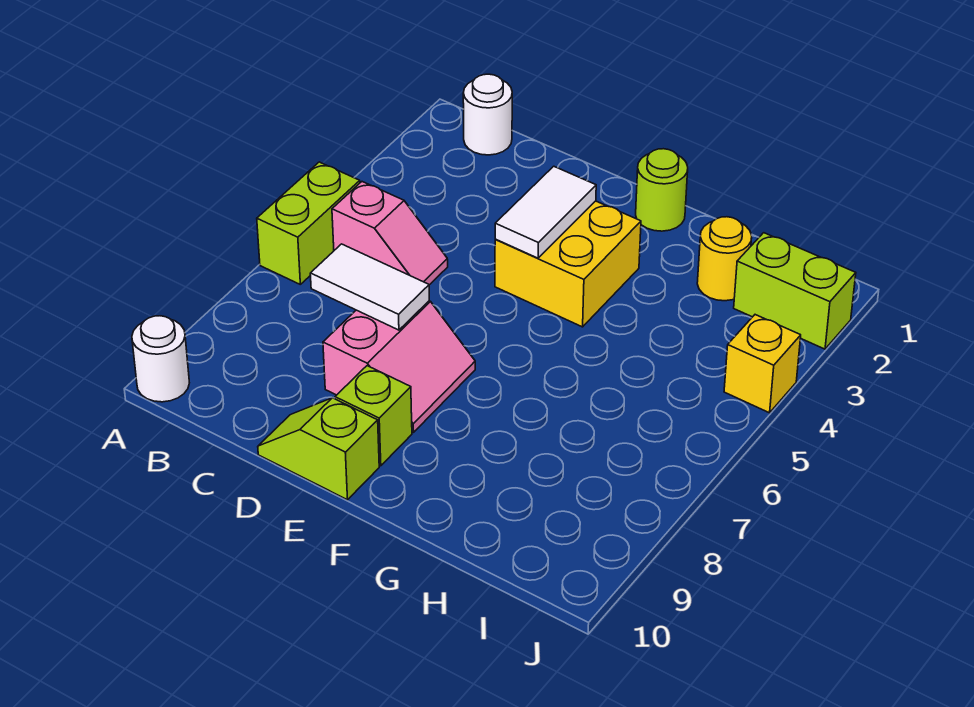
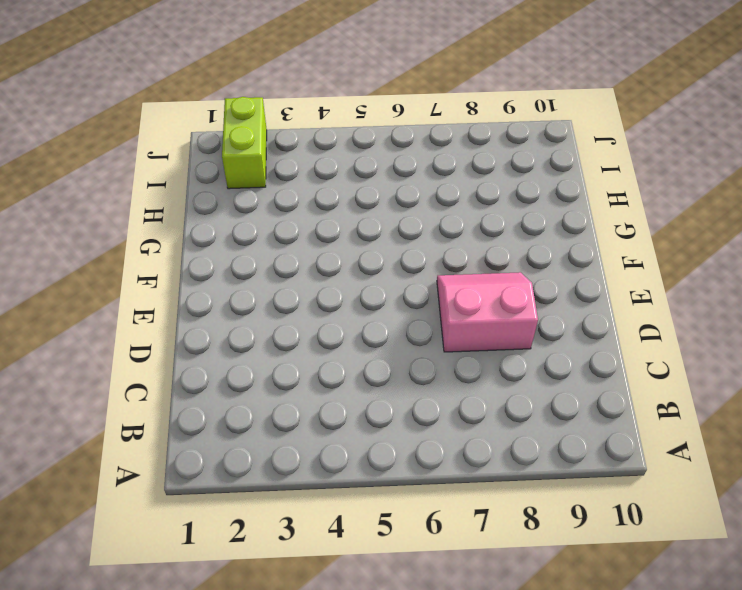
none -> lime 1x2 brick [257,162,360,284]
none -> white 1x1 round brick [132,316,189,402]
none -> white 1x1 round brick [463,74,512,155]

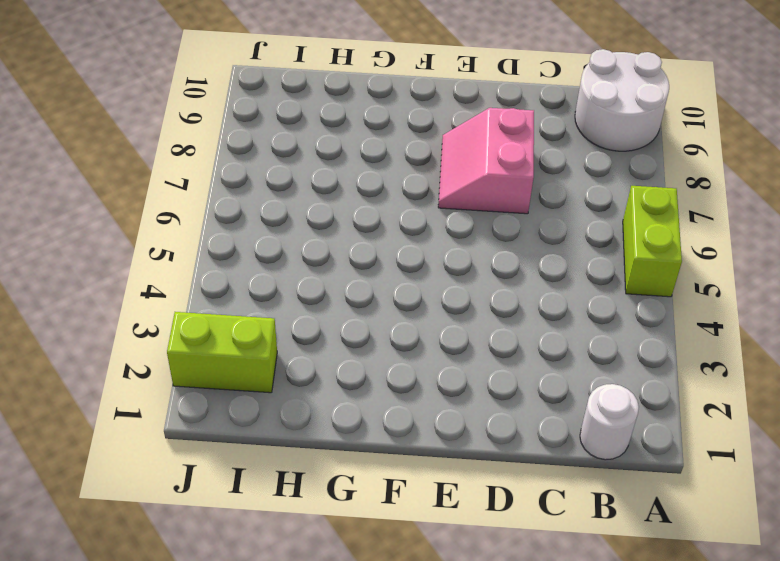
white 2x2 round brick [575,49,669,151] -> white 1x1 round brick [132,316,189,402]
none -> pink 1x2 slope [332,182,448,285]
none -> lime 1x2 slope [258,398,379,500]
none -> yellow 2x2 brick [495,201,641,327]

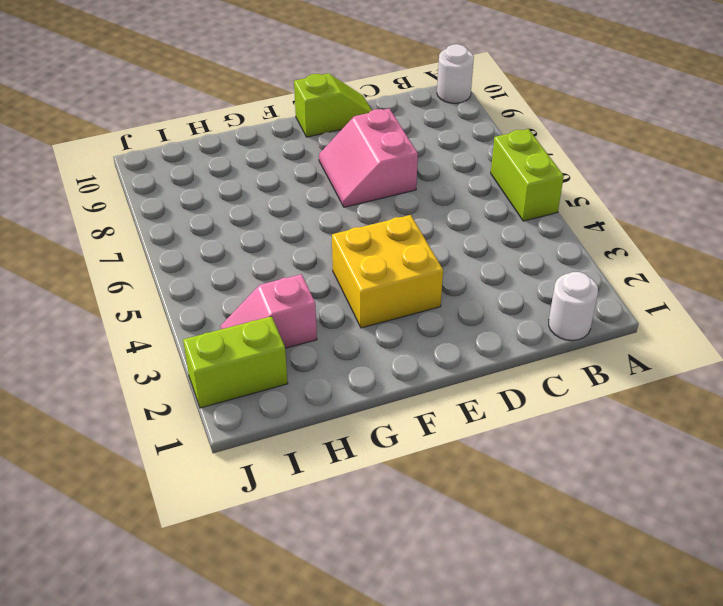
pink 1x2 slope [221,274,317,348] -> pink 1x2 slope moved to [332,182,448,285]
none -> lime 1x1 brick [335,366,412,466]
none -> lime 1x1 round brick [636,149,688,231]
none -> yellow 1x1 round brick [697,217,752,301]

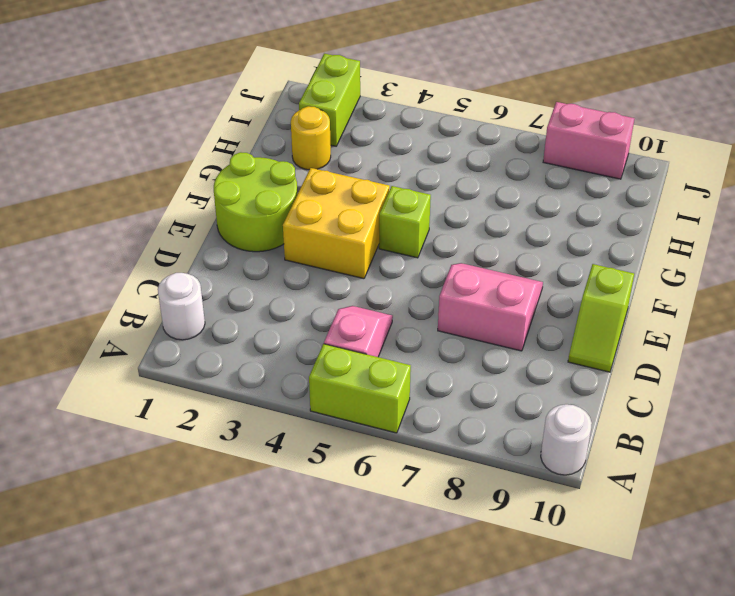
lime 2x2 round brick [214,152,298,252] -> lime 1x1 round brick [636,149,688,231]
lime 1x1 brick [379,186,431,258] -> lime 1x1 brick moved to [335,366,412,466]
pink 1x2 brick [543,102,634,179] -> none
none -> yellow 1x1 brick [724,315,801,413]
none -> white 1x2 tile [310,244,429,330]
none -> white 1x2 tile [495,166,596,258]

